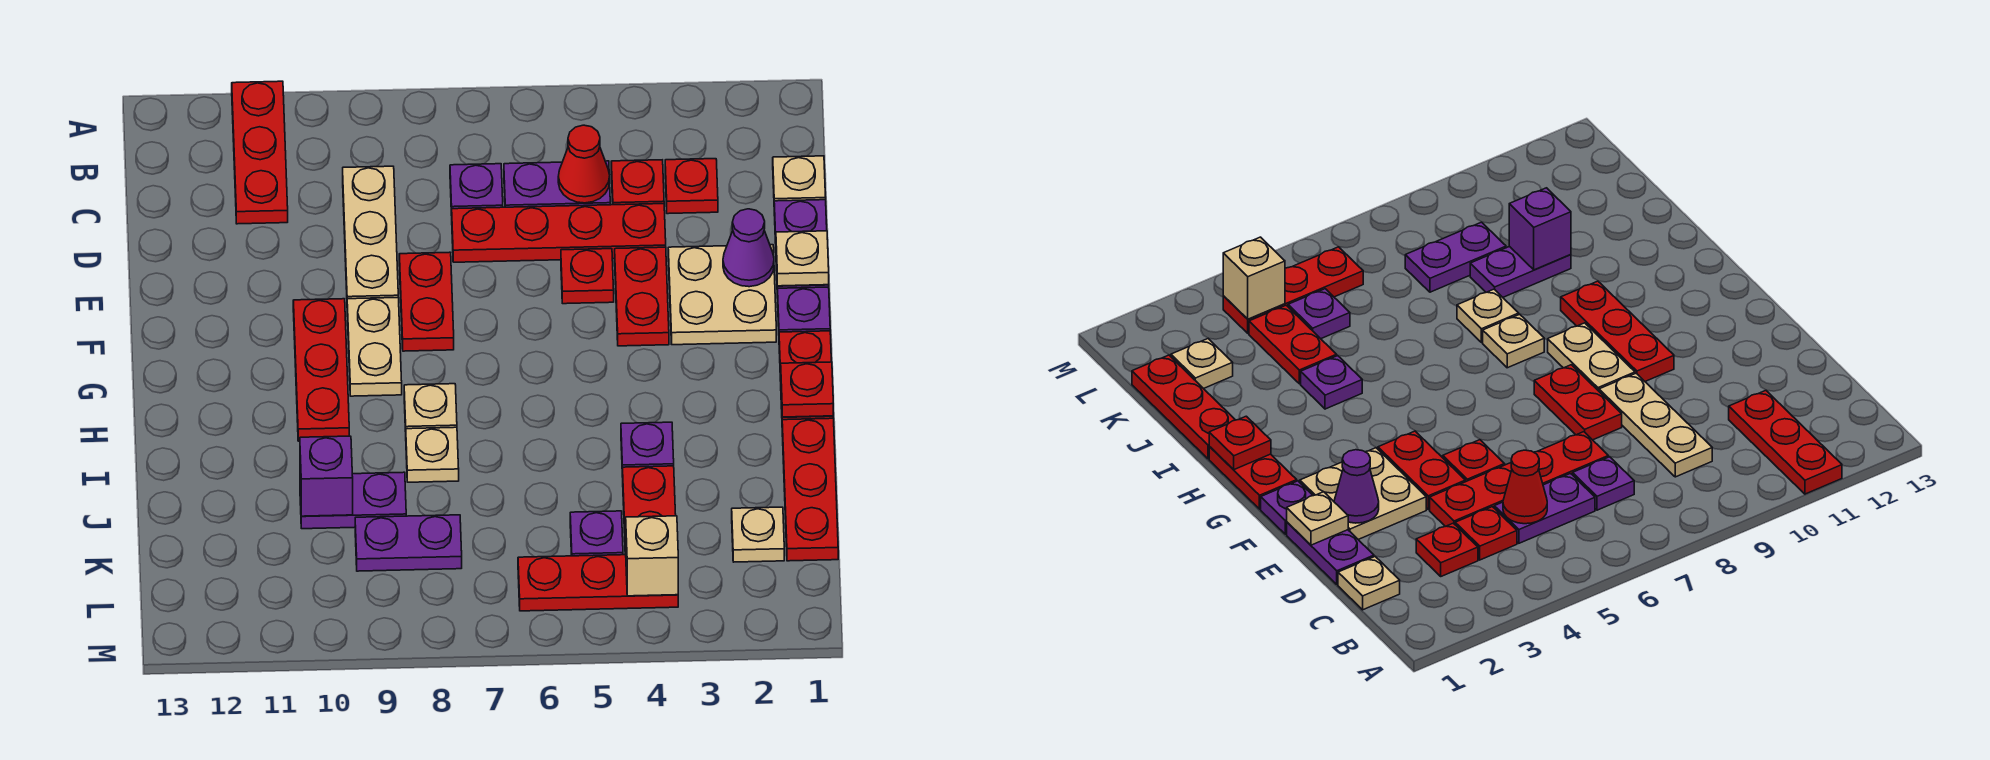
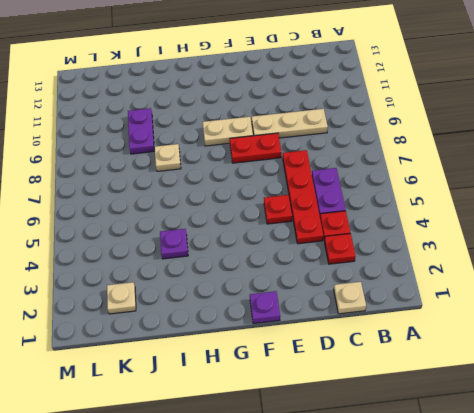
none -> red 1x3 plate [232,81,288,224]
none -> purple 1x1 plate [450,164,503,215]
none -> purple 1x2 plate [774,200,829,298]
none -> tan 2x2 plate [668,245,776,345]

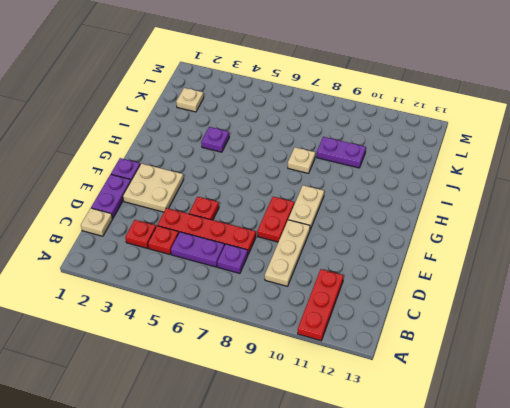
none -> red 1x2 plate [615,247,669,346]
none -> red 1x3 plate [293,299,349,441]
none -> red 1x2 plate [779,331,833,420]
none -> tan 1x1 plate [404,384,457,431]

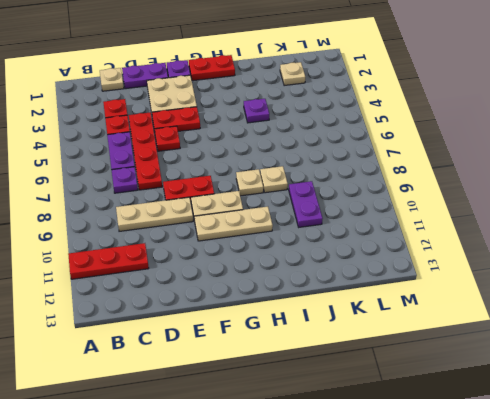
tan 1x3 plate [194,207,273,241] -> red 1x3 plate [293,299,349,441]
none -> red 1x3 plate [782,418,838,561]
none -> red 1x2 plate [623,466,676,554]
none -> purple 1x1 plate [570,511,623,556]
none -> purple 1x2 plate [355,515,462,571]

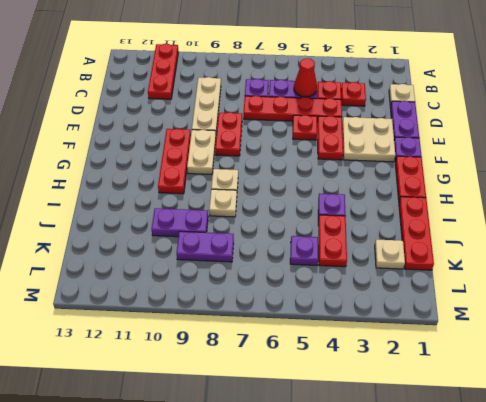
none -> red 1x3 plate [518,555,678,611]
none -> tan 1x1 plate [776,231,829,286]
none -> purple 1x1 cone [723,209,774,287]
none -> red 1x1 plate [781,362,833,417]

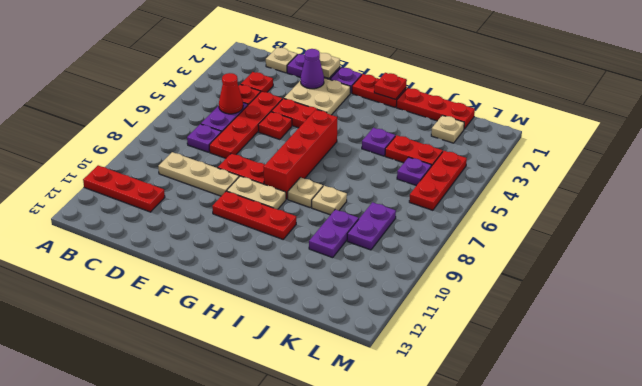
red 1x4 brick [264,110,337,199] -> none
none -> purple 1x1 brick [300,436,353,516]
none -> tan 1x1 brick [625,516,678,596]

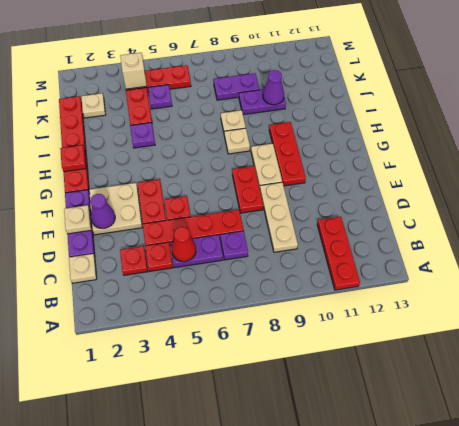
purple 1x1 cone [263,70,284,105] -> purple 1x1 brick [300,436,353,516]

